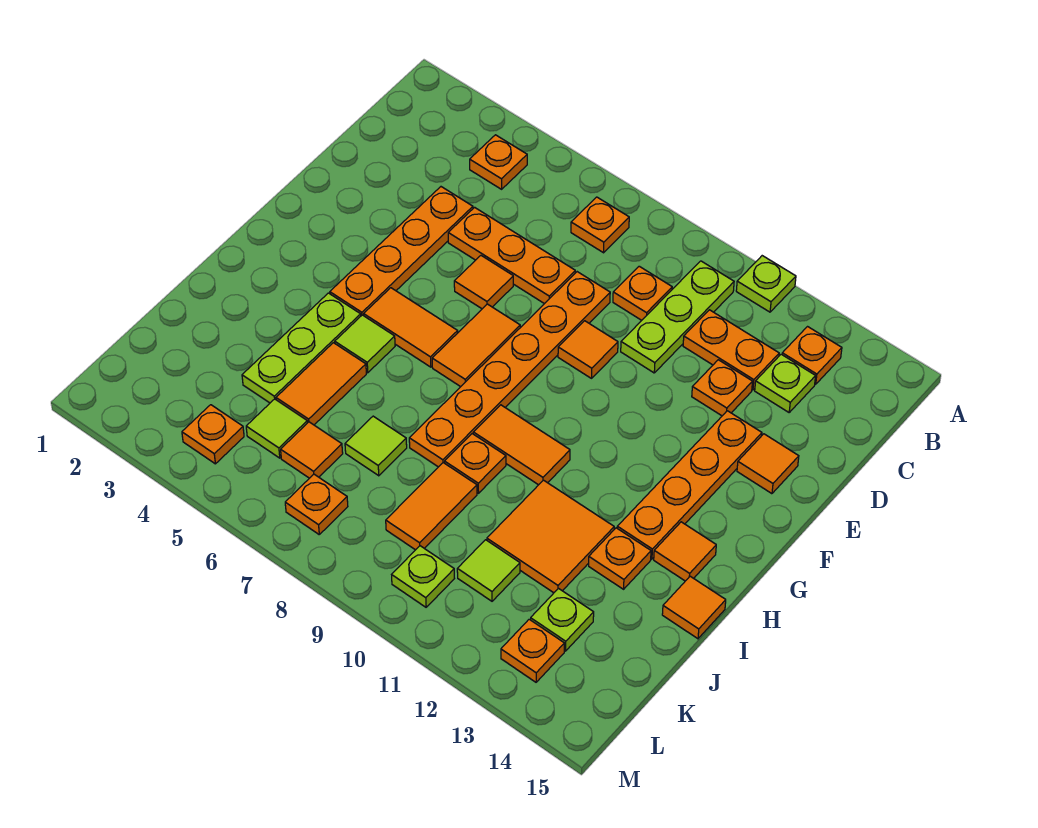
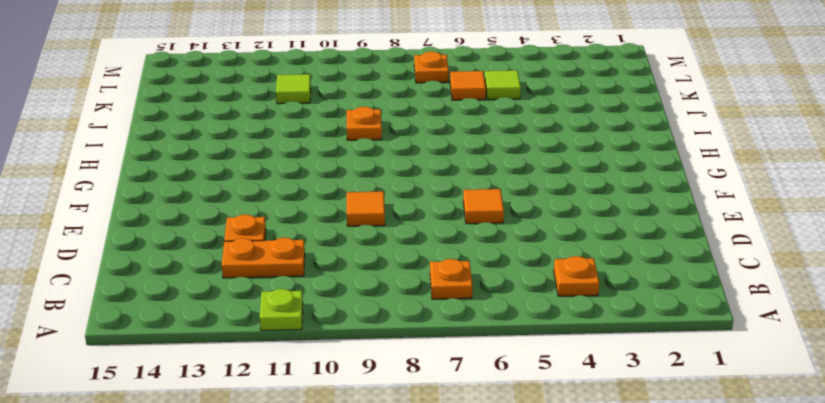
none -> lime 1x3 plate [621,261,734,373]
none -> orange 1x1 plate [782,327,842,384]
none -> orange 1x1 plate [613,266,672,320]
none -> lime 1x1 plate [755,354,816,412]

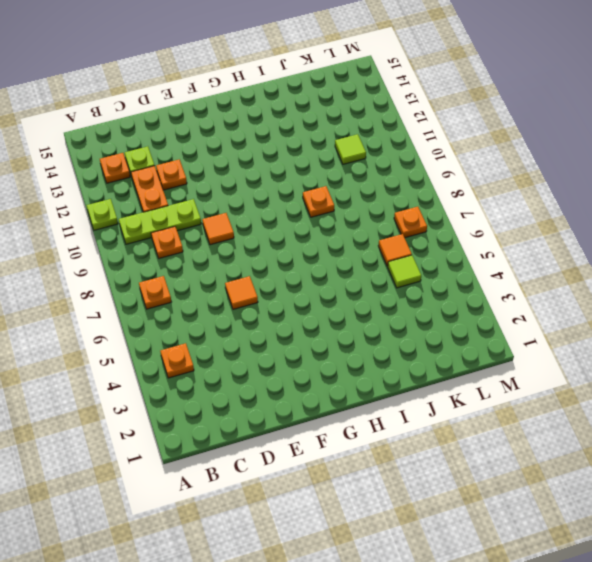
none -> orange 1x4 plate [330,187,473,316]
none -> orange 1x3 plate [448,207,575,304]
none -> orange 1x6 plate [409,272,610,467]
none -> orange 1x4 plate [617,411,762,559]

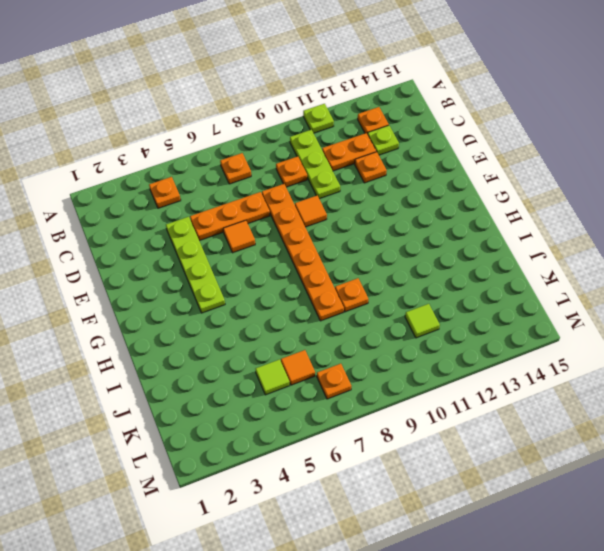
lime 1x4 plate [166,217,225,313] -> orange 1x4 plate [330,187,473,316]
none -> orange 1x4 plate [617,411,762,559]
none -> orange 1x1 tile [737,434,799,494]
none -> orange 1x2 tile [432,304,520,387]
none -> orange 1x2 tile [364,288,458,367]

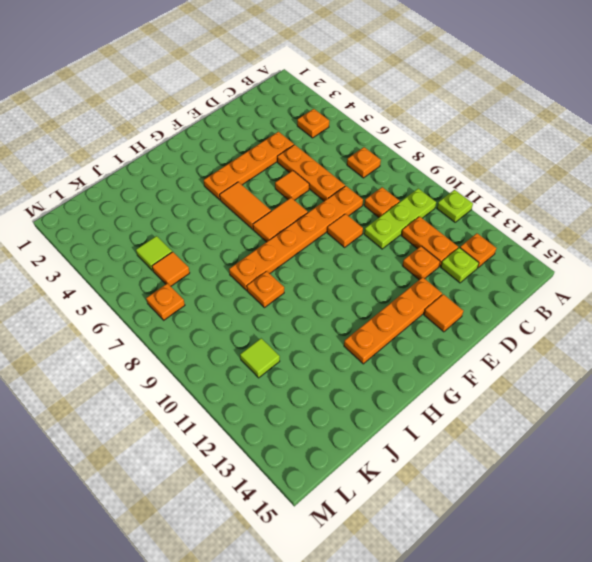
none -> lime 1x3 plate [242,293,361,403]
none -> lime 1x1 tile [335,315,395,373]
none -> orange 1x2 tile [473,405,570,485]
none -> orange 1x1 tile [654,522,716,581]

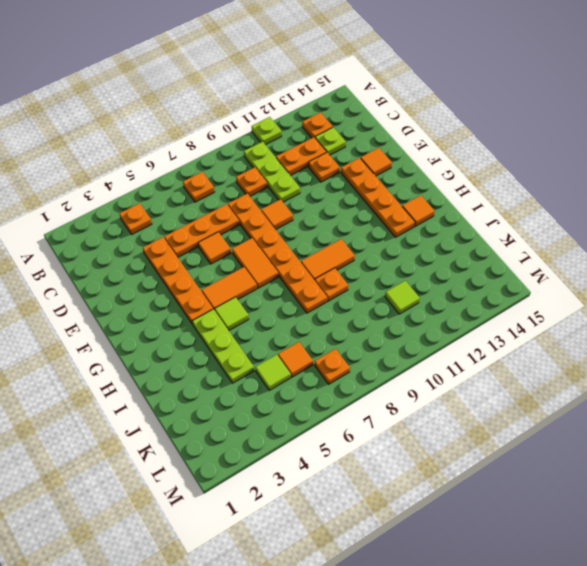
none -> orange 1x2 tile [276,343,366,425]
none -> orange 2x2 tile [487,480,614,593]
none -> orange 1x1 plate [589,528,651,589]
none -> orange 1x1 tile [662,576,726,639]

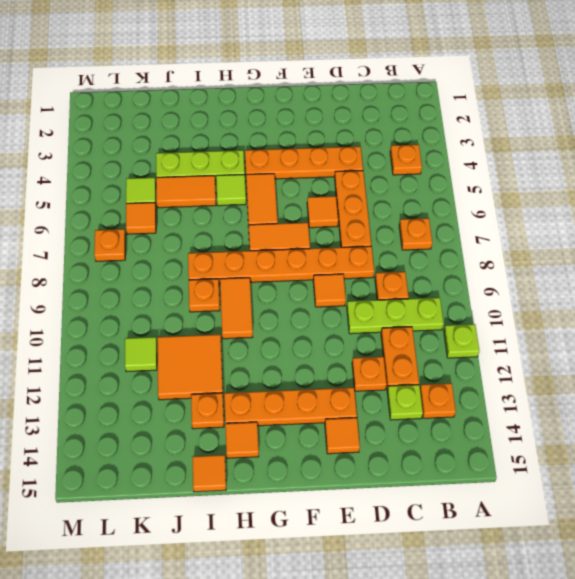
none -> lime 1x1 tile [345,416,407,476]
none -> orange 1x2 tile [386,463,477,550]
none -> lime 1x1 plate [531,589,594,651]
none -> orange 1x1 plate [182,405,244,464]

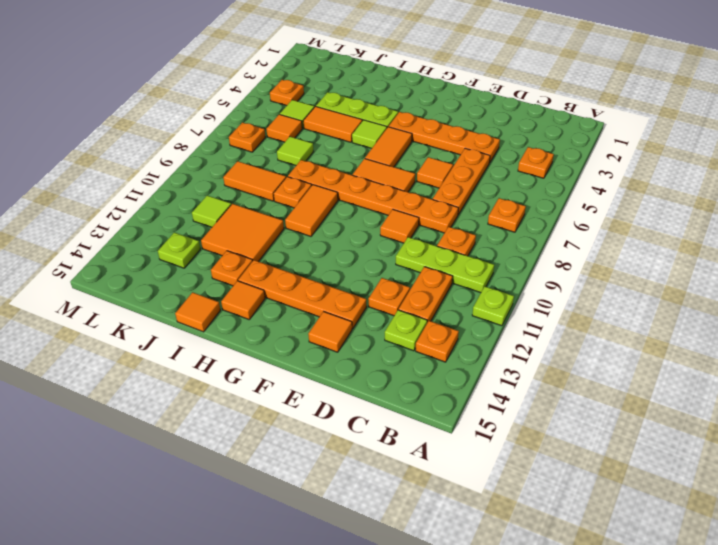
none -> lime 1x1 plate [392,546,454,607]
none -> orange 1x1 plate [501,619,564,682]

